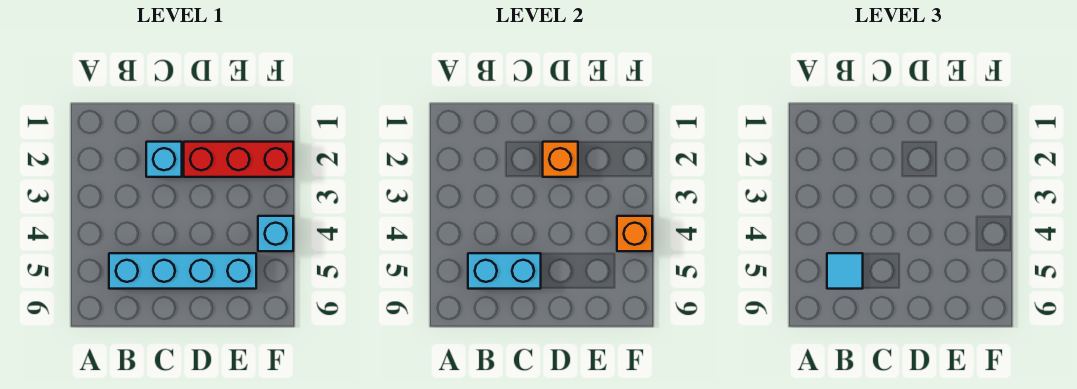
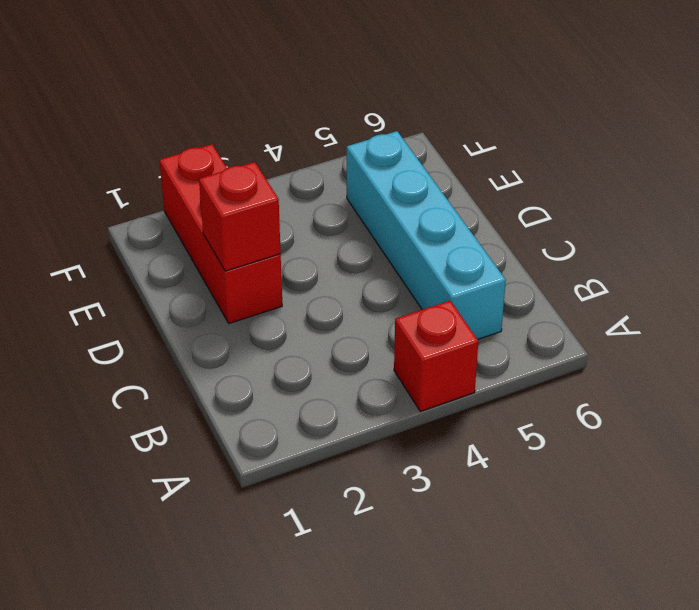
red 1x1 brick [394,301,478,411] -> none
red 1x1 brick [199,162,281,271] -> orange 1x1 brick [543,142,578,177]
none -> cyan 1x1 brick [146,142,182,177]
none -> cyan 1x1 brick [258,216,293,251]

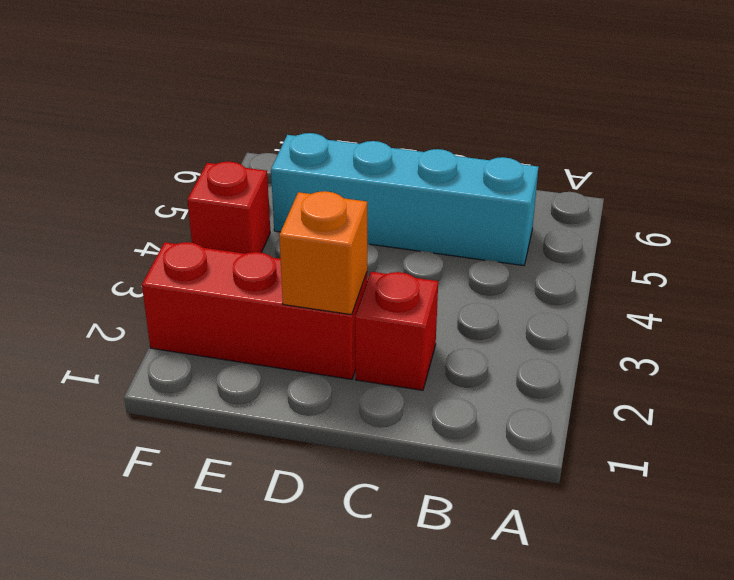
red 1x1 brick [355,272,438,390] -> cyan 1x1 brick [146,142,182,177]
red 1x1 brick [187,161,270,254] -> cyan 1x1 brick [258,216,293,251]
none -> cyan 1x2 brick [468,253,541,289]
none -> orange 1x1 brick [617,216,652,251]

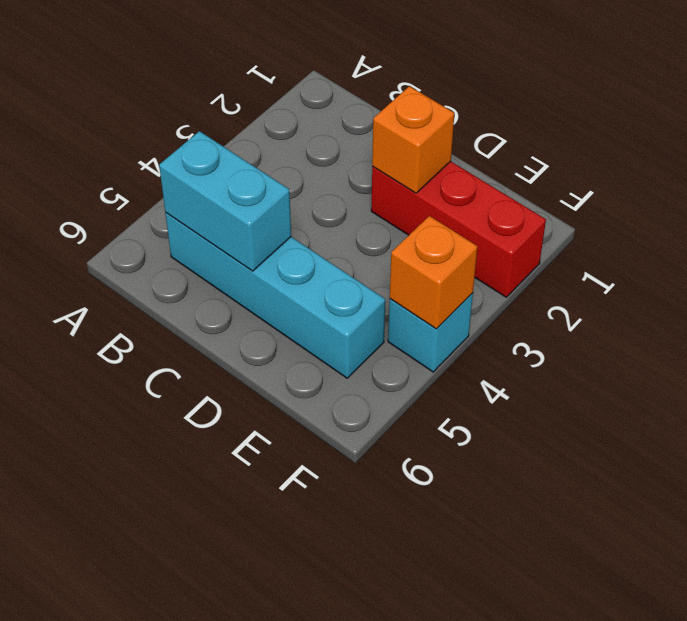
none -> cyan 1x1 brick [146,142,182,177]
none -> cyan 1x1 tile [827,253,863,289]

